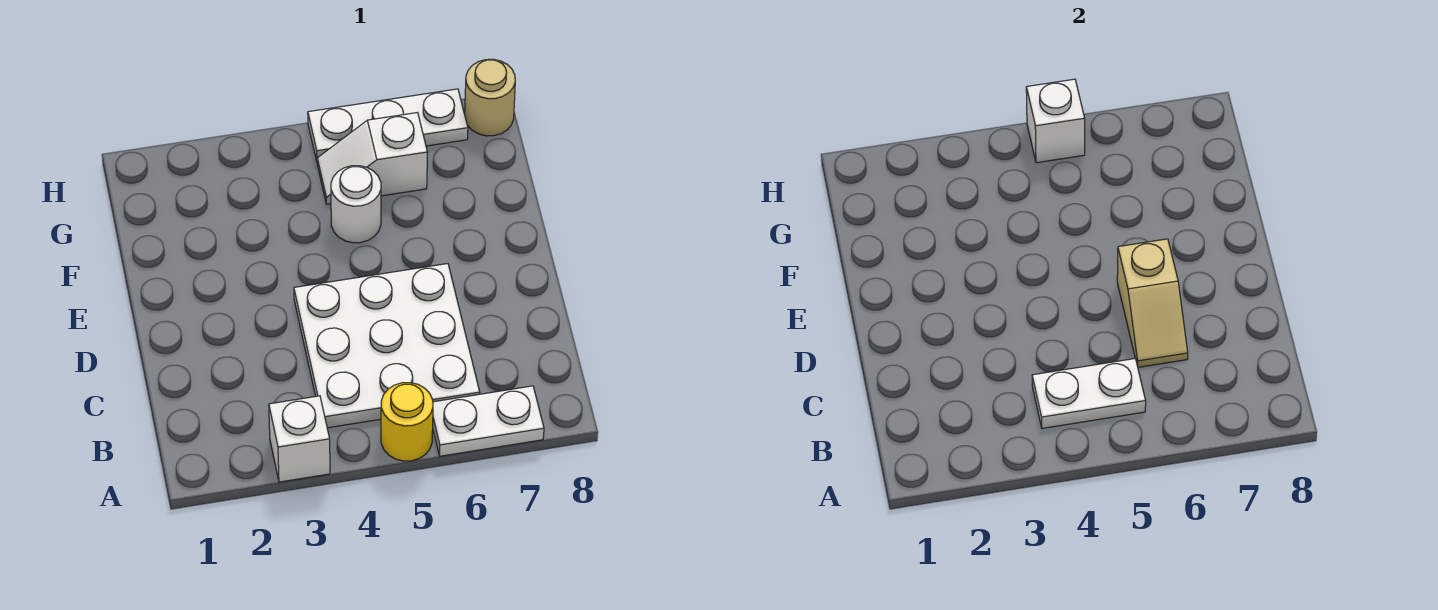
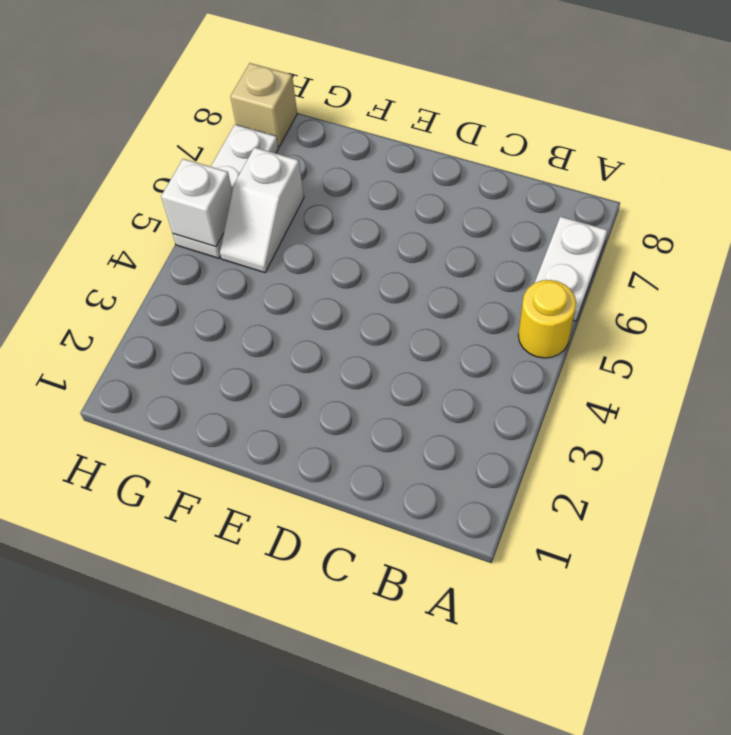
tan 1x1 brick [230,63,297,147] -> tan 1x1 round brick [465,59,515,136]
none -> white 1x1 brick [269,396,330,482]
none -> white 3x3 plate [294,264,480,428]

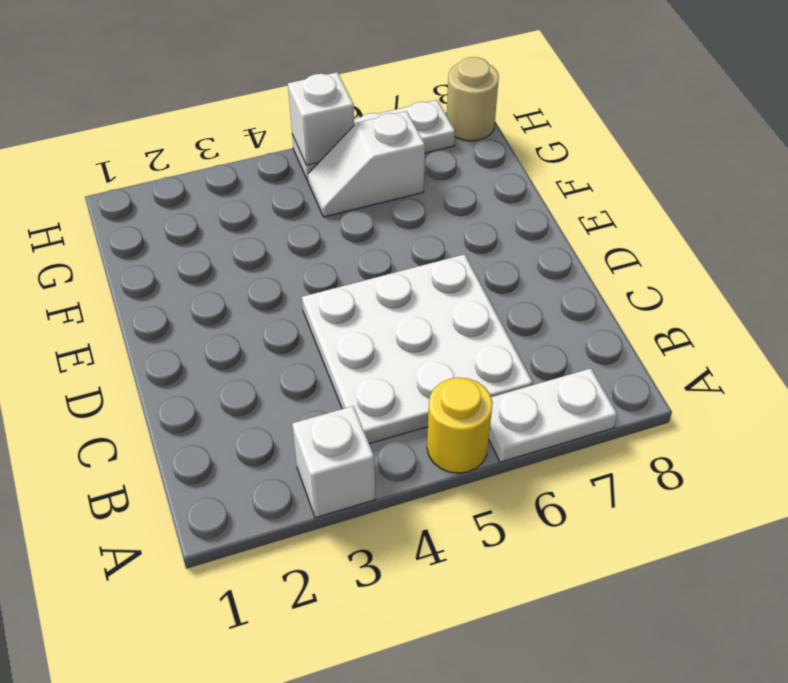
none -> white 1x1 round brick [331,166,381,243]
none -> white 1x2 plate [1032,359,1146,428]

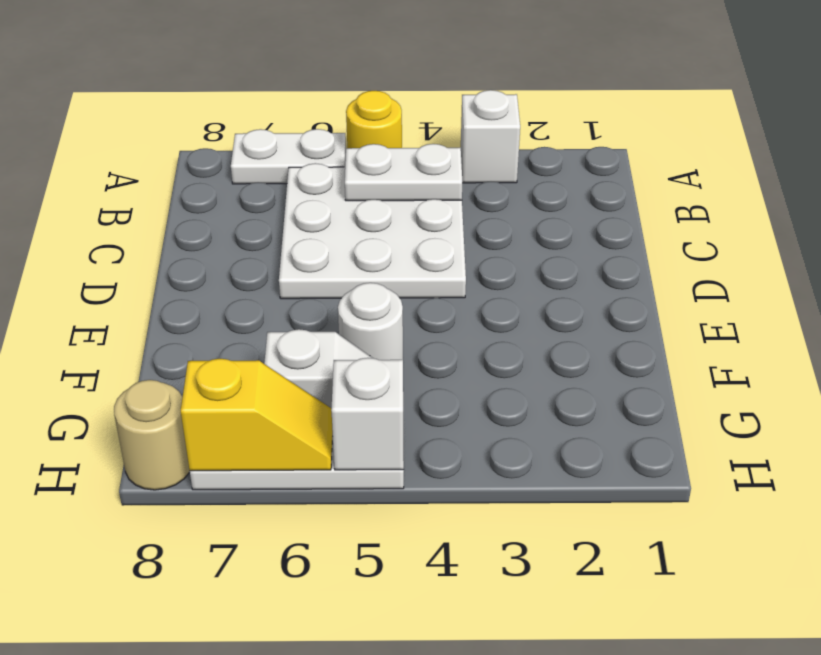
yellow 1x2 slope [181,359,333,471] -> none
none -> tan 1x2 slope [1117,239,1188,367]

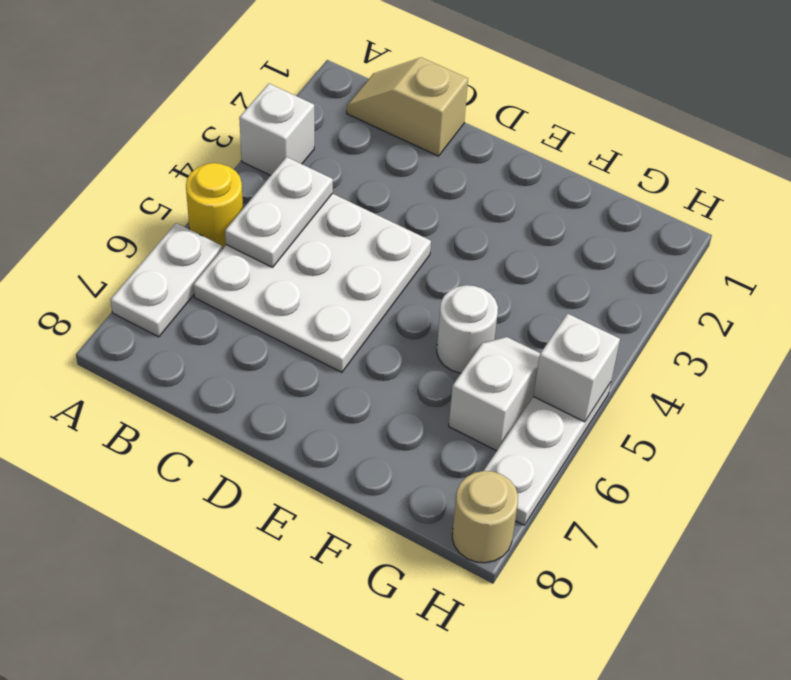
tan 1x2 slope [347,57,468,156] -> tan 1x2 slope moved to [1117,239,1188,367]

